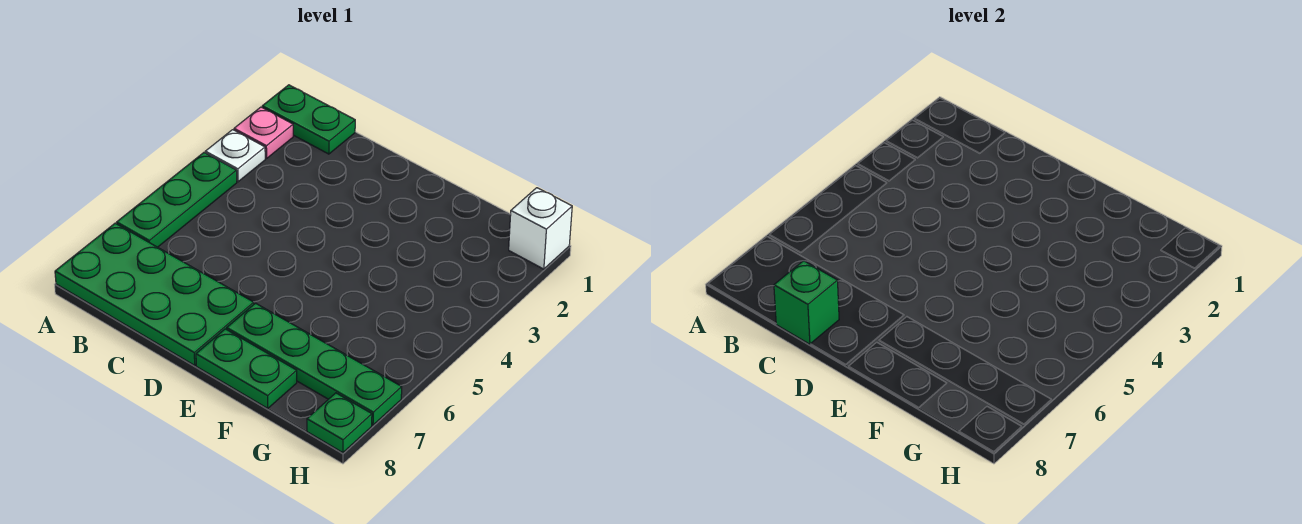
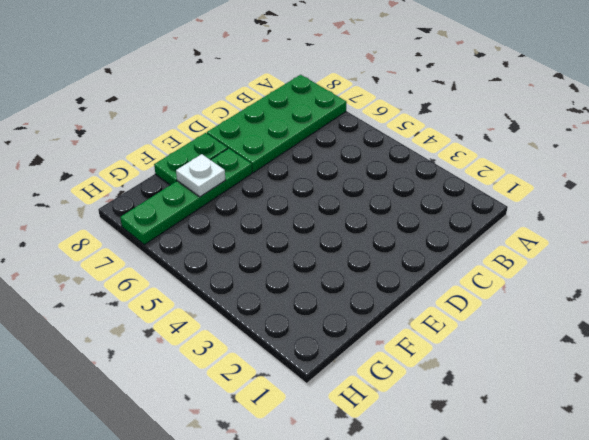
white 1x1 plate [176,154,225,197] -> white 1x1 plate moved to [205,130,265,182]
none -> green 1x2 plate [262,85,355,154]
none -> pink 1x1 plate [234,107,293,158]

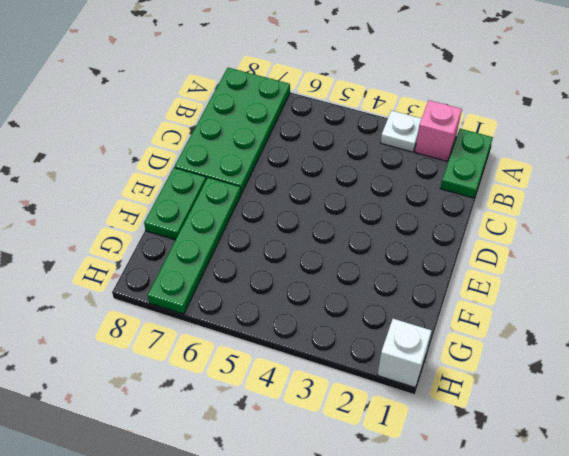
pink 1x1 brick [415,100,462,161] -> pink 1x1 plate [234,107,293,158]
none -> green 1x3 plate [117,153,237,247]
none -> green 1x1 plate [307,393,372,453]

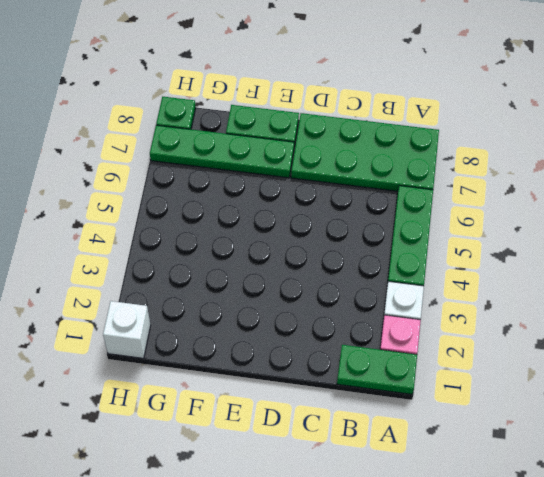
none -> green 1x1 brick [774,261,839,344]

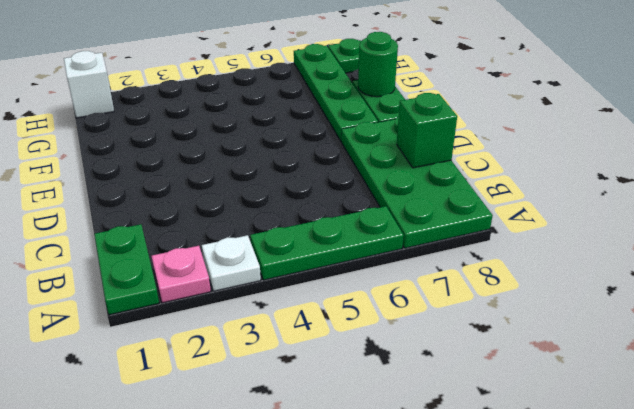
green 1x1 round brick [358,32,398,97] -> none

